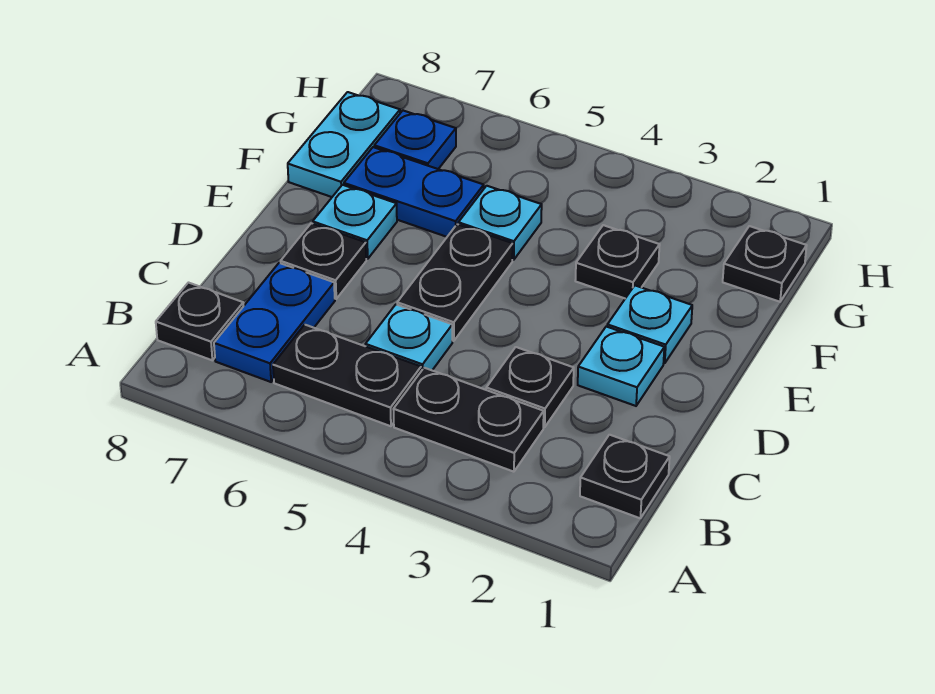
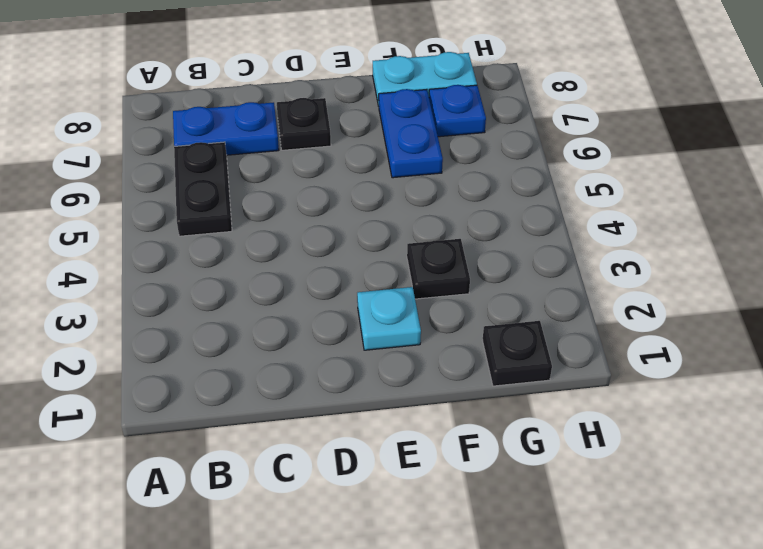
none -> black 1x1 plate [580,435,670,518]
none -> black 1x2 plate [393,368,544,472]
none -> black 1x1 plate [156,283,243,360]

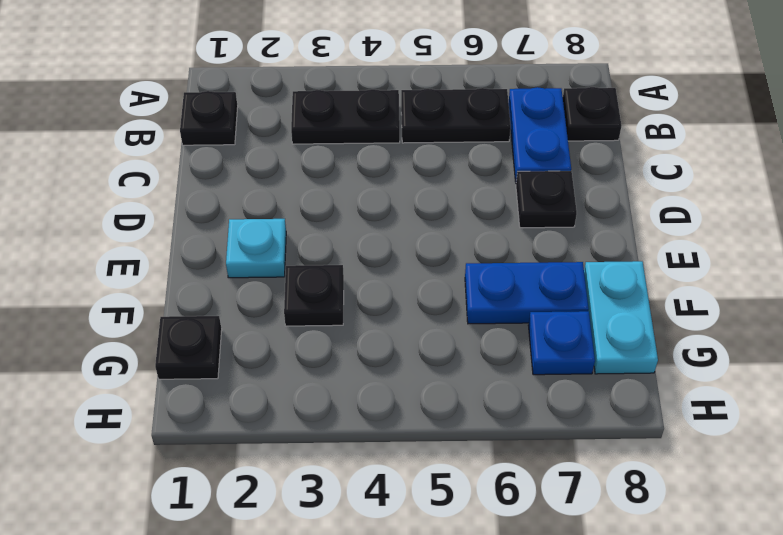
none -> black 1x1 plate [486,347,574,427]
none -> cyan 1x1 plate [365,304,452,371]
none -> cyan 1x1 plate [578,326,664,406]

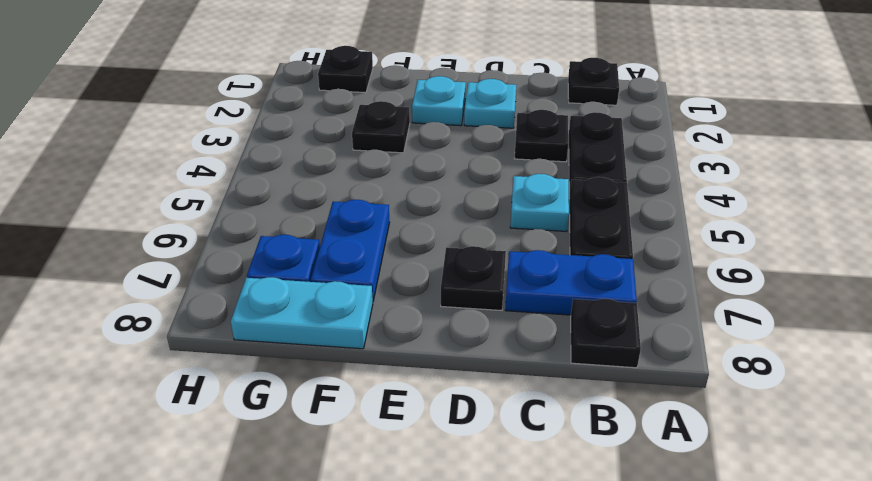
none -> black 1x2 plate [397,224,513,341]
none -> cyan 1x1 plate [313,185,397,259]
none -> cyan 1x1 plate [458,186,542,260]

